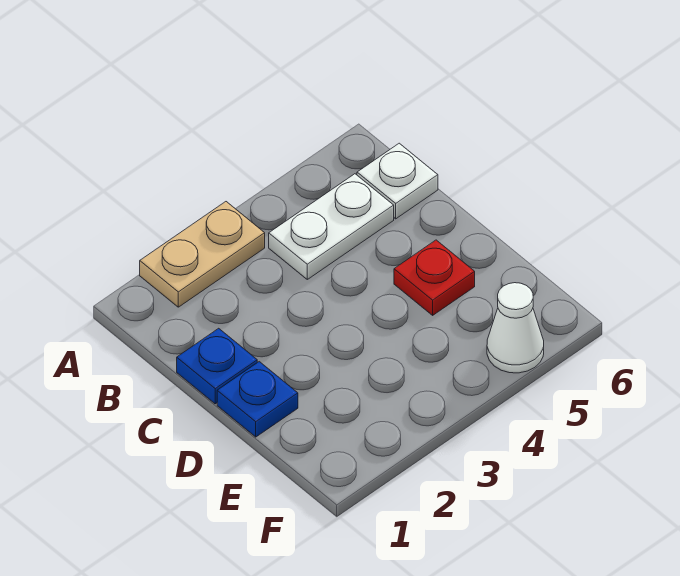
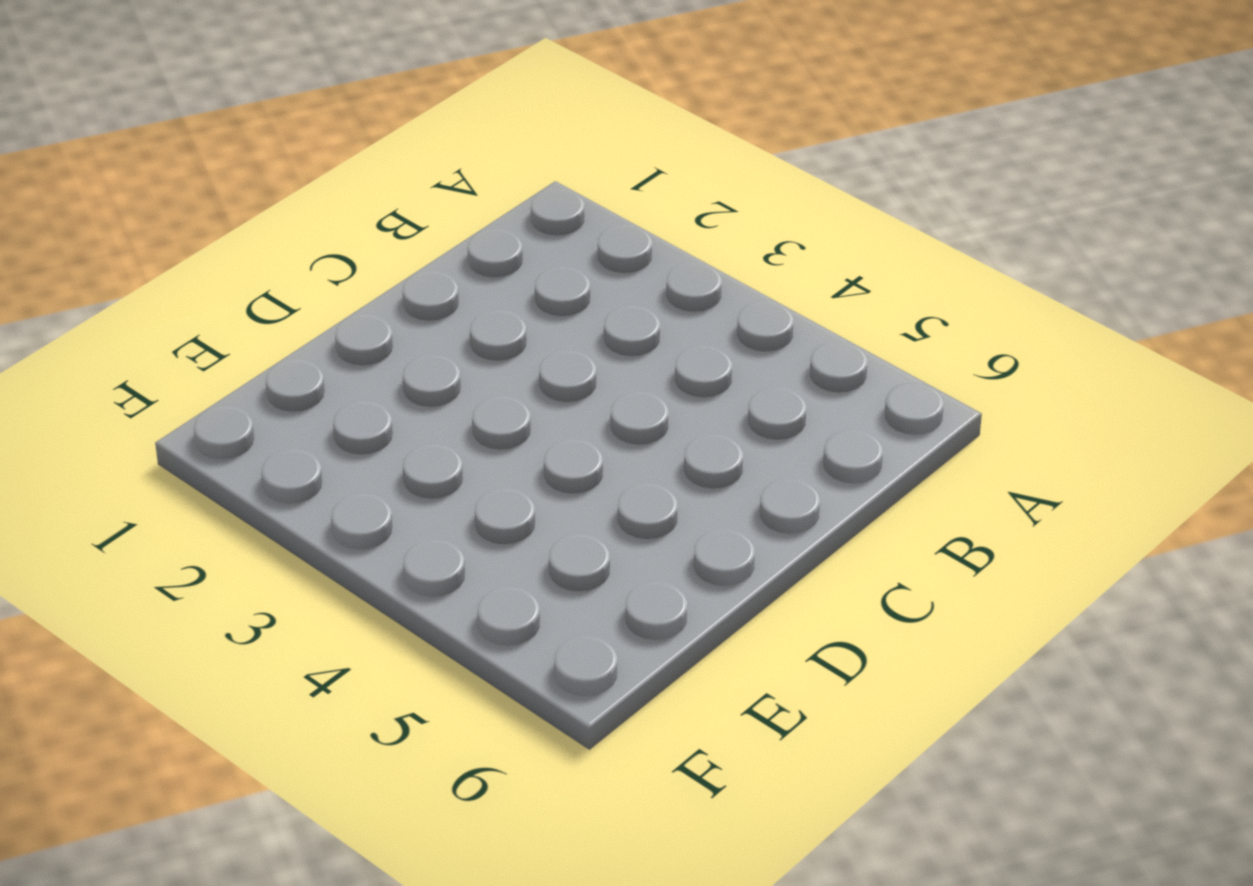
none -> tan 1x2 plate [140,202,265,307]
none -> white 1x2 plate [269,174,394,279]

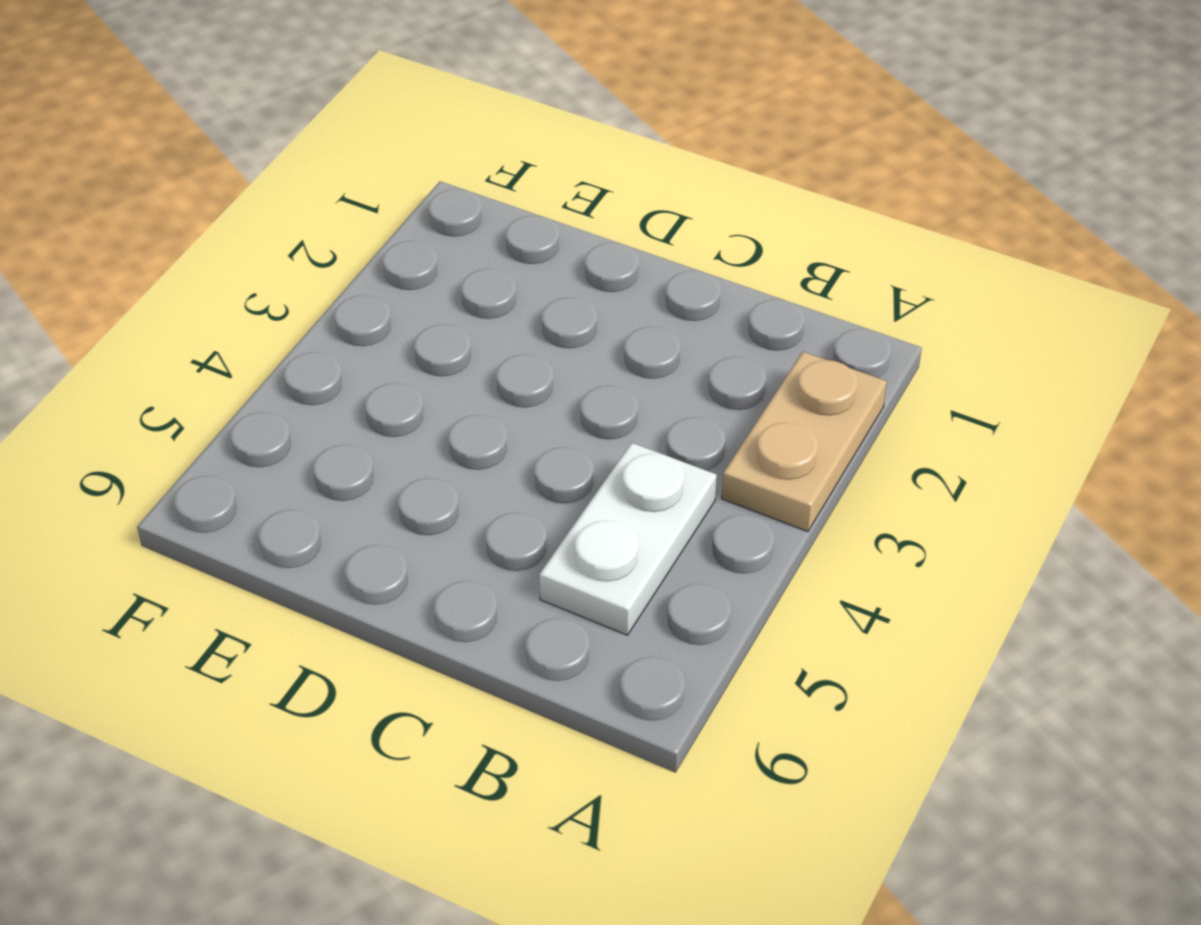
none -> white 1x1 plate [357,143,438,219]
none -> blue 1x1 plate [177,328,257,404]

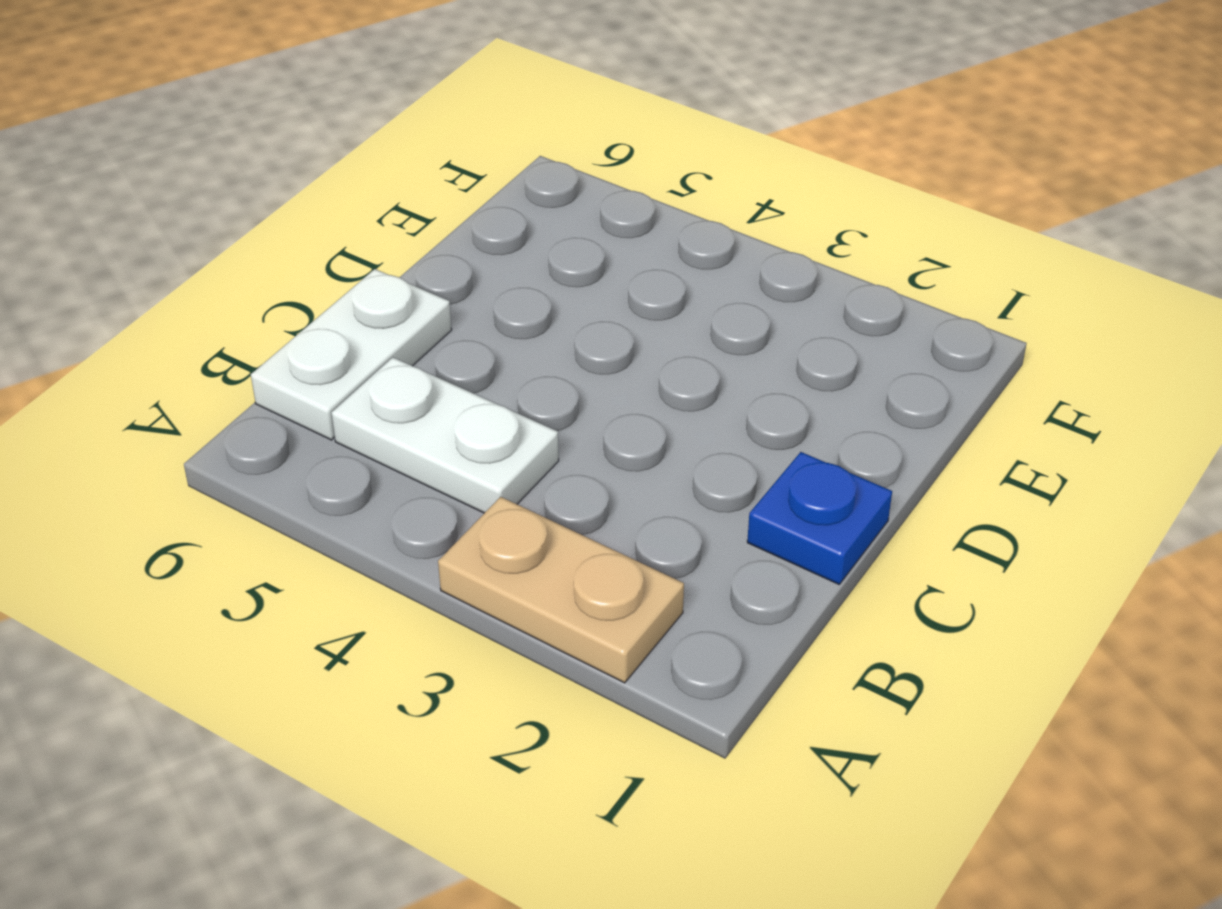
white 1x2 plate [251,269,452,440] -> white 1x1 plate [357,143,438,219]
none -> blue 1x1 plate [217,362,298,437]
none -> red 1x1 plate [394,240,475,315]

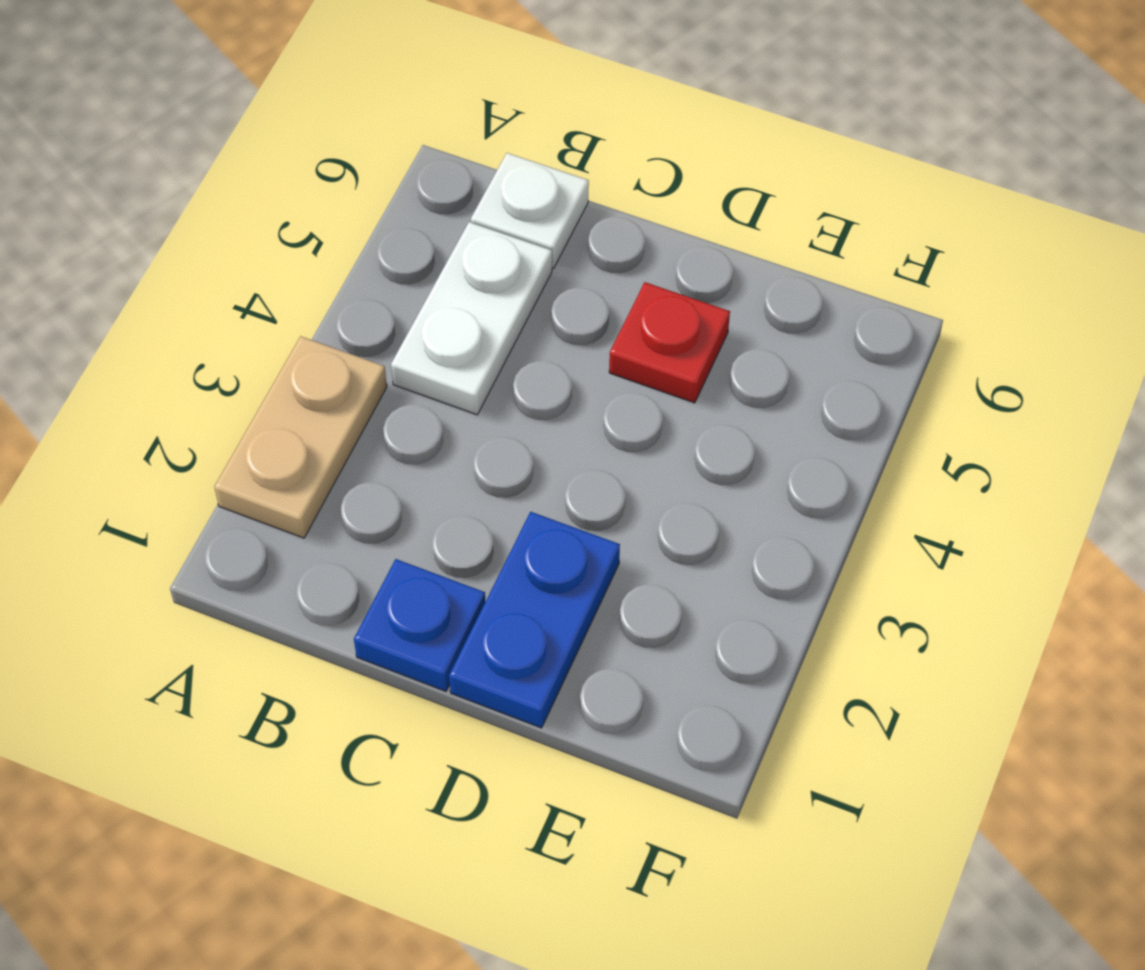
blue 1x2 plate [449,512,620,728] -> blue 1x1 plate [217,362,298,437]
none -> white 1x1 cone [487,283,544,373]

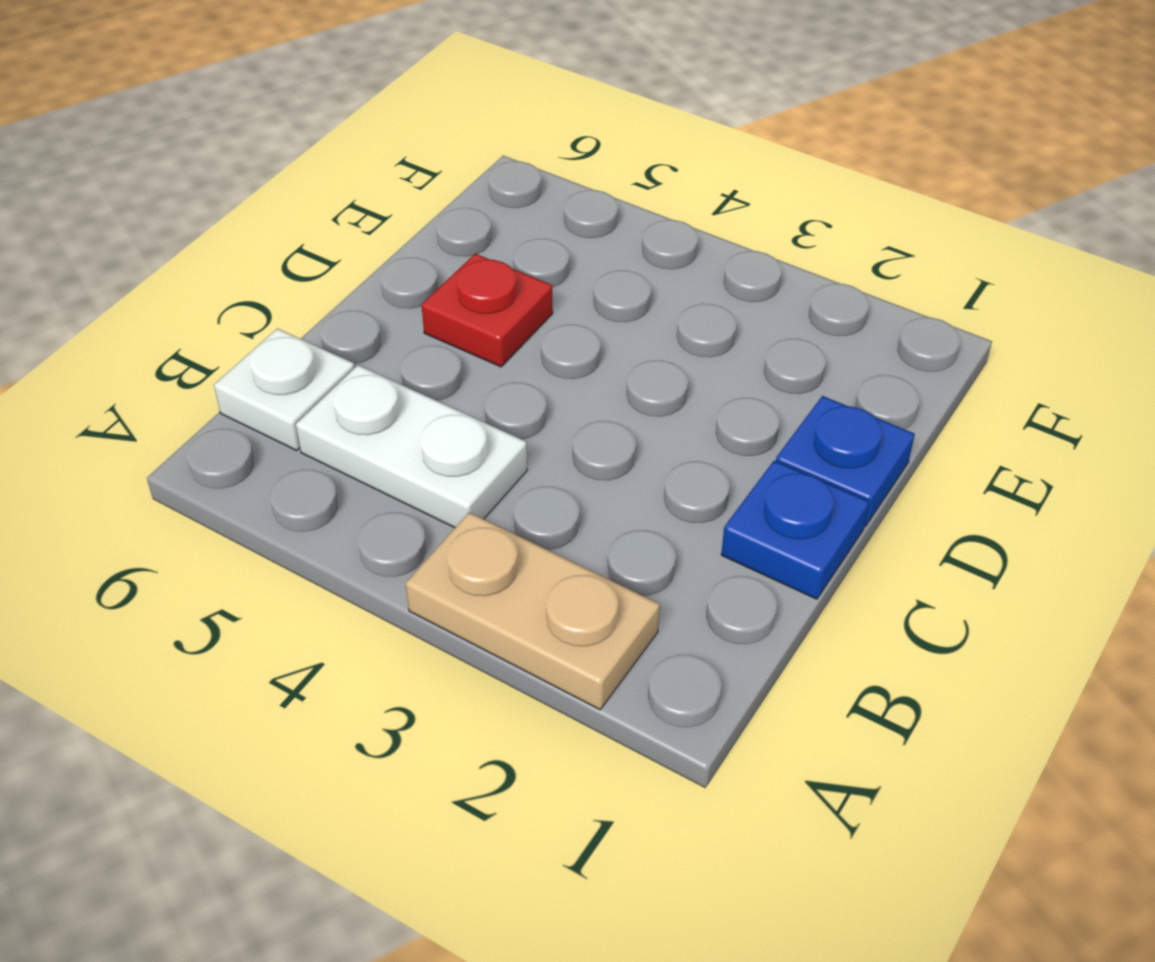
none -> white 1x1 cone [487,283,544,373]

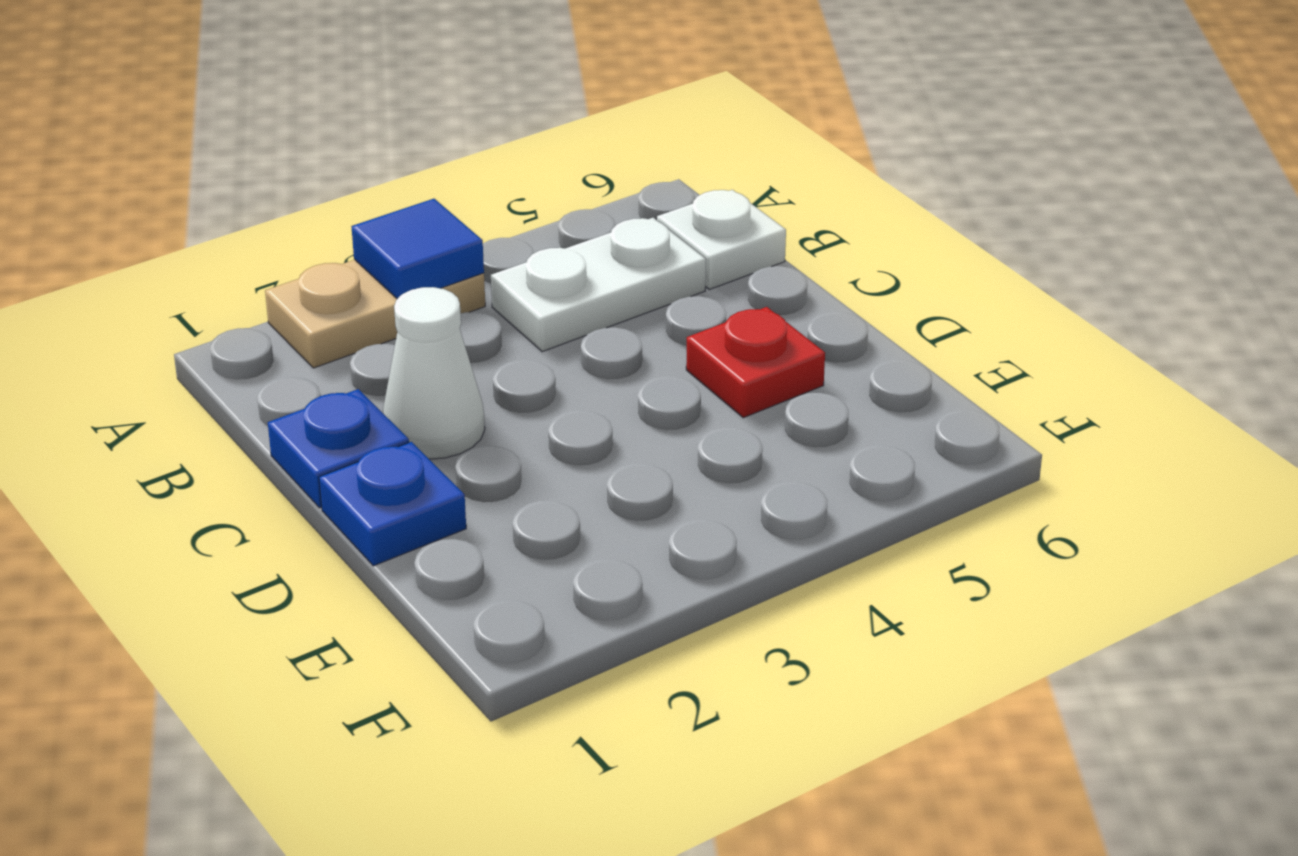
blue 1x1 tile [351,199,484,299] -> none
white 1x1 cone [383,287,485,459] -> white 1x1 cone moved to [487,283,544,373]

